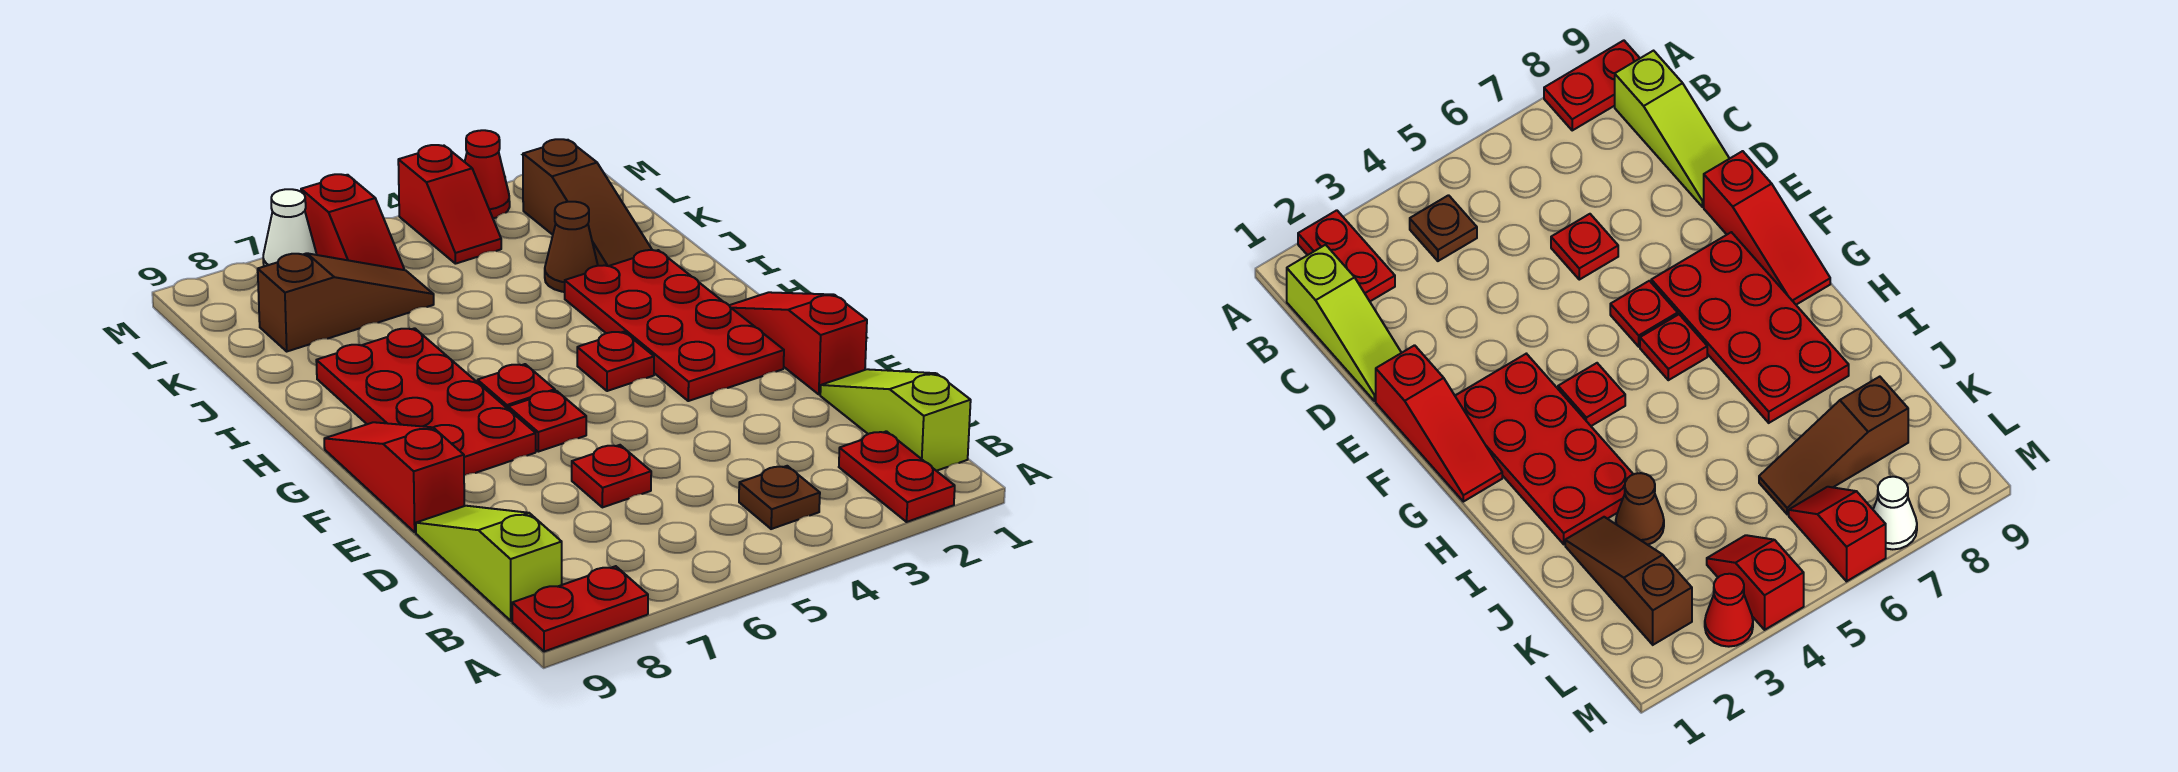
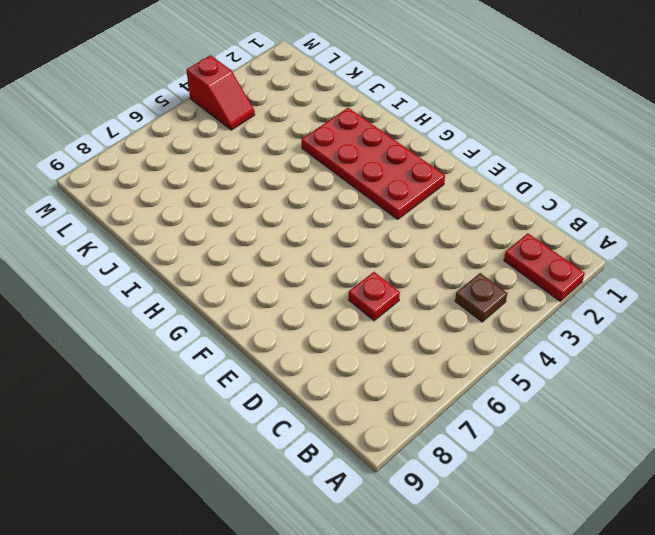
none -> red 1x2 plate [512,566,648,652]
none -> lime 1x3 slope [820,369,971,471]
none -> lime 1x3 slope [416,506,562,621]

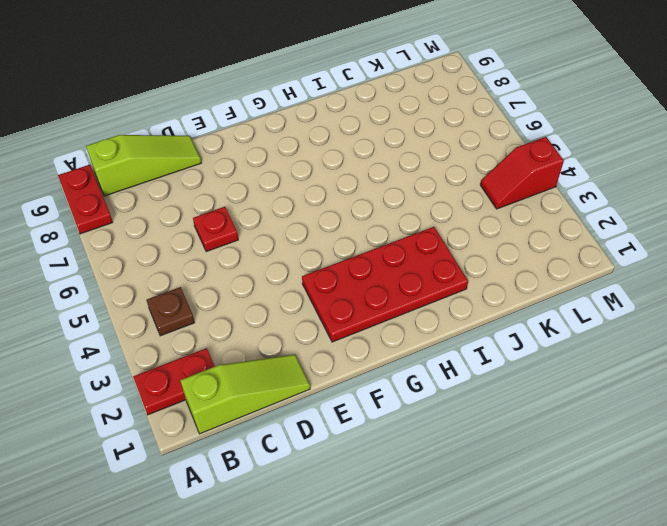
none -> red 1x3 slope [729,292,867,394]
none -> red 1x3 slope [324,422,464,532]
none -> red 1x1 plate [508,391,586,452]

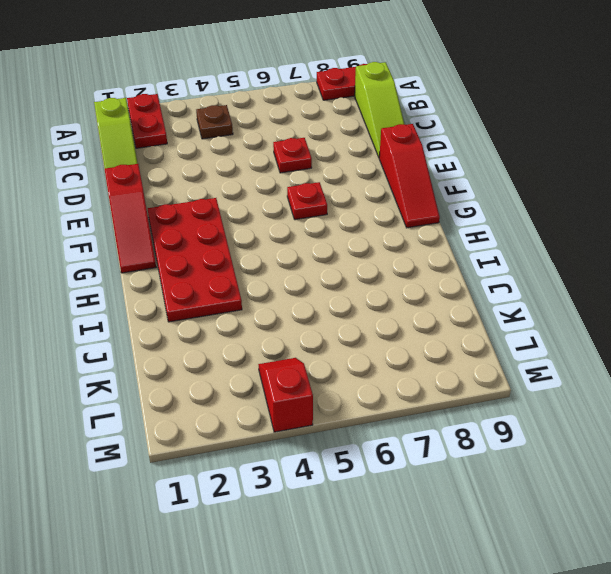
none -> red 2x4 plate [316,328,536,476]
none -> red 1x1 plate [577,332,654,391]
none -> red 1x1 plate [478,364,555,409]

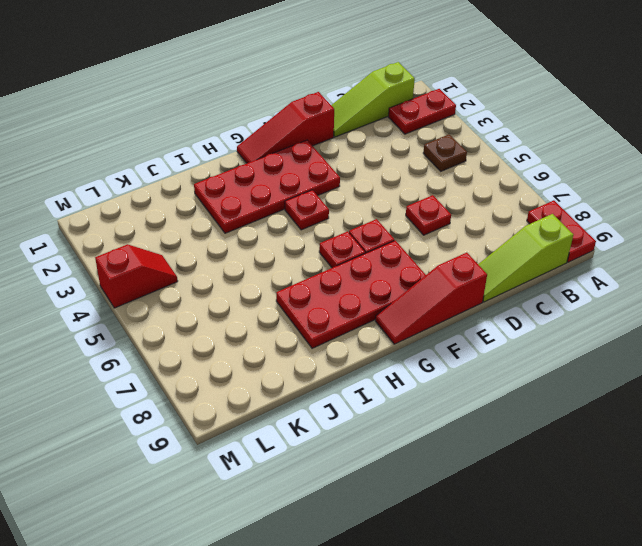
none -> brown 1x3 slope [523,139,652,266]
none -> brown 1x1 cone [545,202,598,292]
none -> brown 1x3 slope [258,253,434,351]

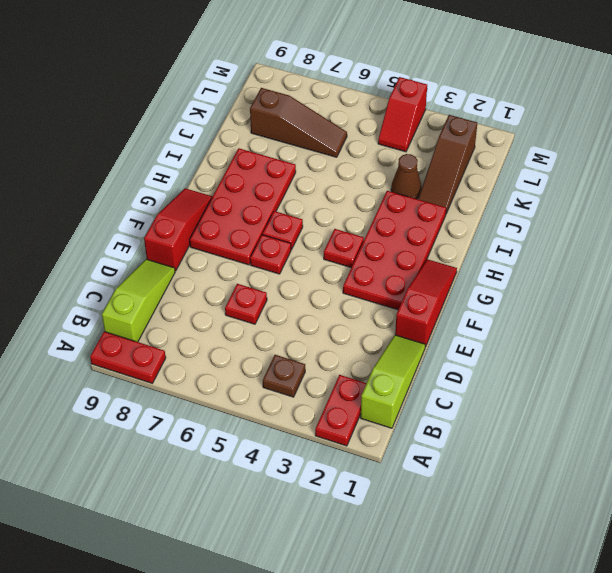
none -> red 1x2 slope [301,174,404,270]
none -> red 1x1 cone [465,130,510,218]
none -> white 1x1 cone [263,189,317,266]

